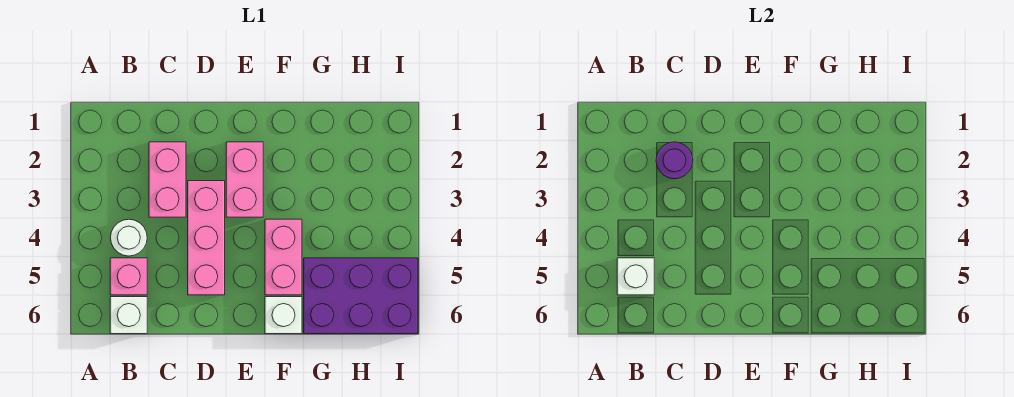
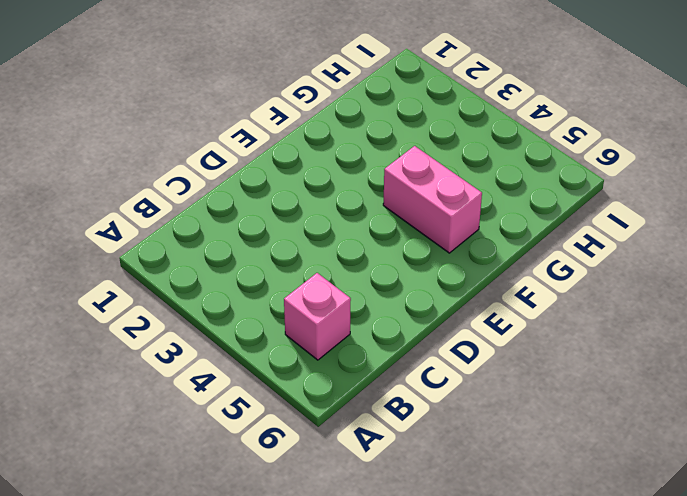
none -> white 1x1 round brick [110,219,147,256]
none -> white 1x1 brick [110,297,147,334]

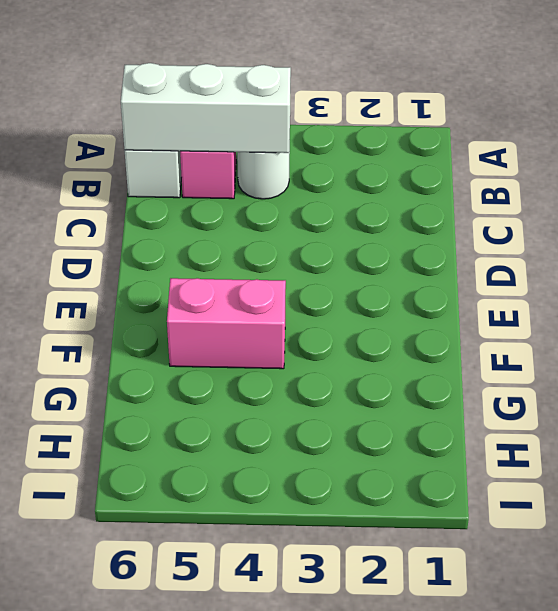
white 1x3 brick [121,63,291,153] -> white 1x1 brick [617,258,654,295]
none -> pink 1x2 brick [149,142,186,217]
none -> pink 1x3 brick [188,181,225,295]

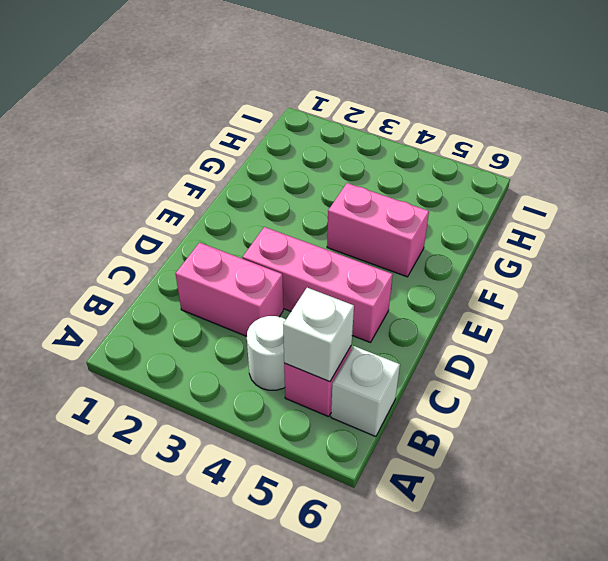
none -> pink 1x2 brick [226,142,263,217]
none -> white 1x1 brick [265,297,302,334]

